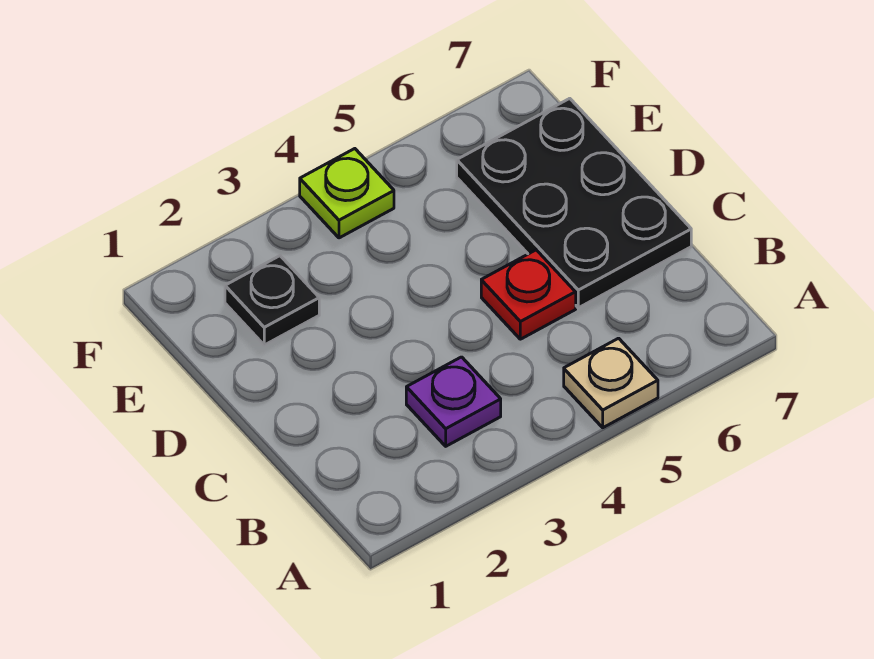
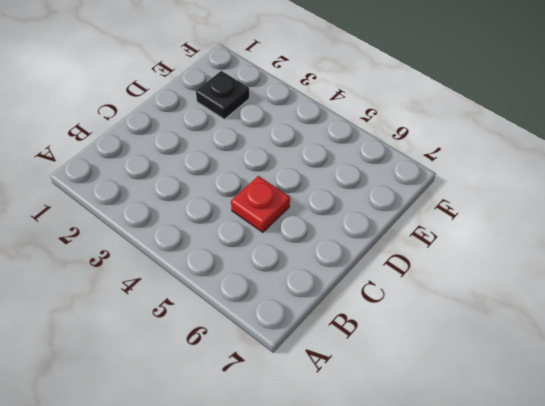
none -> tan 1x1 plate [564,338,658,428]
none -> purple 1x1 plate [406,357,501,446]

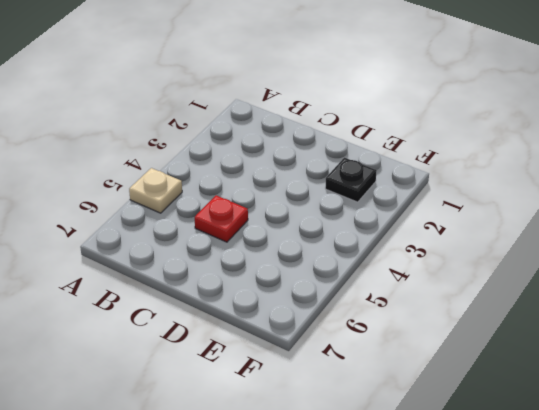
none -> purple 1x1 plate [406,357,501,446]
none -> black 2x3 plate [457,98,691,308]

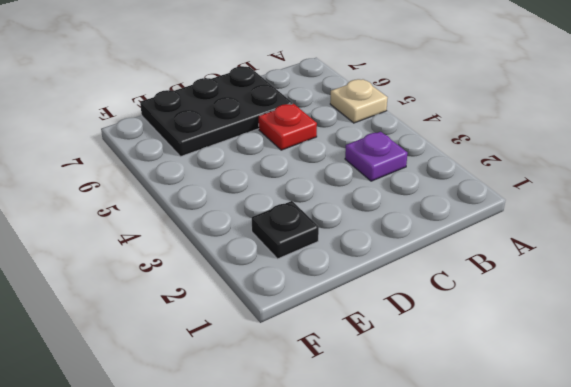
none -> lime 1x1 plate [300,149,394,238]

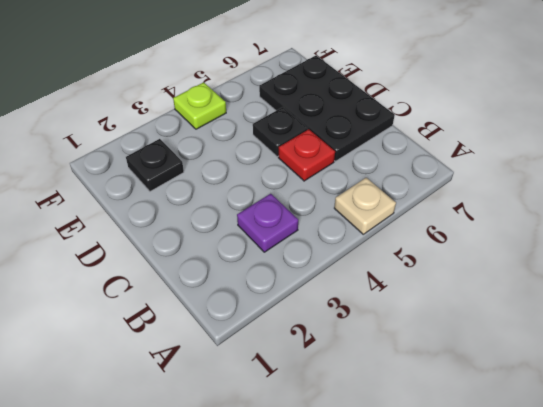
black 1x1 plate [253,107,308,157] -> none

